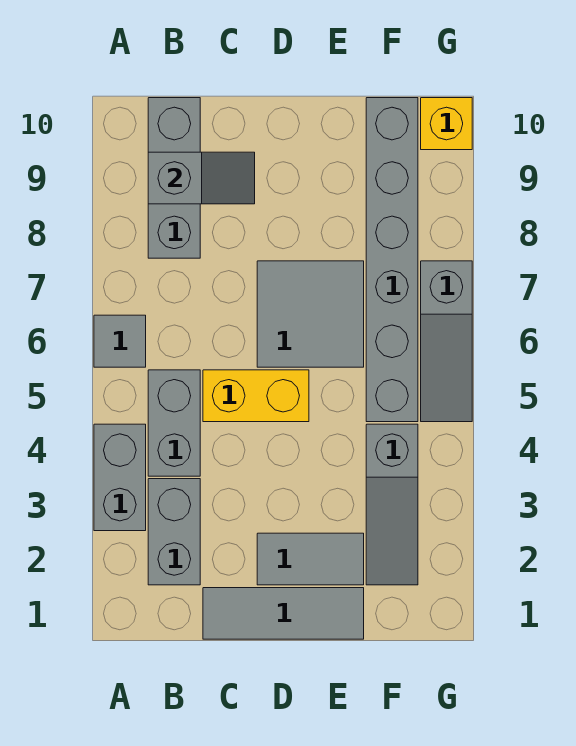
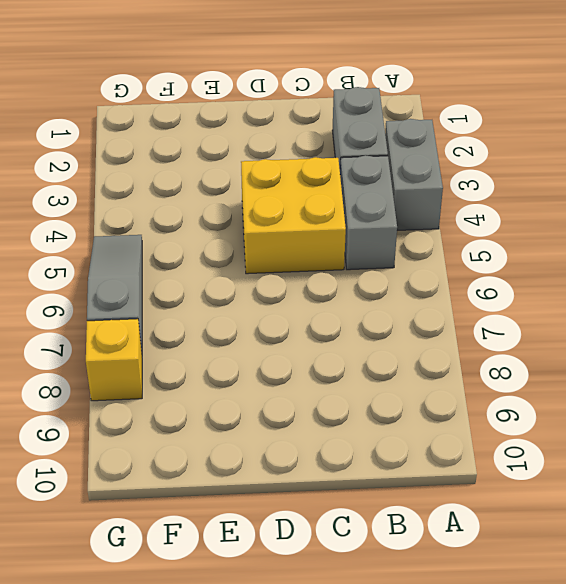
yellow 2x2 brick [241,157,346,274] -> yellow 1x2 brick [203,370,309,422]
yellow 1x1 brick [86,319,142,401] -> yellow 1x1 brick moved to [421,98,472,150]
none -> grey 1x1 tile [94,315,146,367]
none -> grey 1x3 brick [148,98,200,258]
none -> grey 1x3 tile [203,588,364,639]

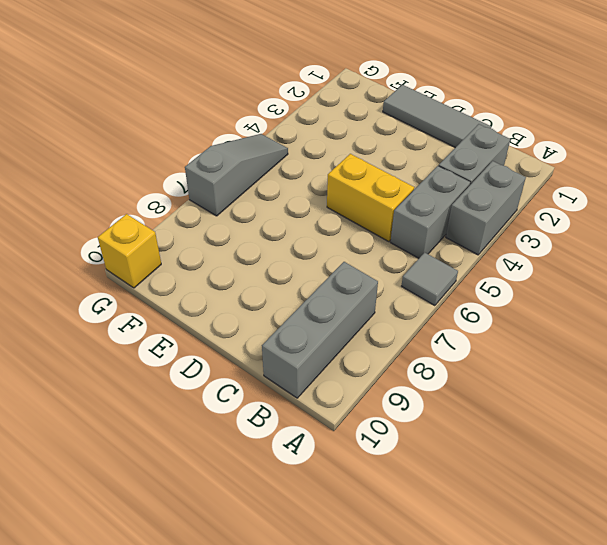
none -> grey 1x2 tile [257,533,364,585]
none -> grey 2x2 tile [257,261,364,367]
none -> grey 1x3 slope [366,424,418,585]

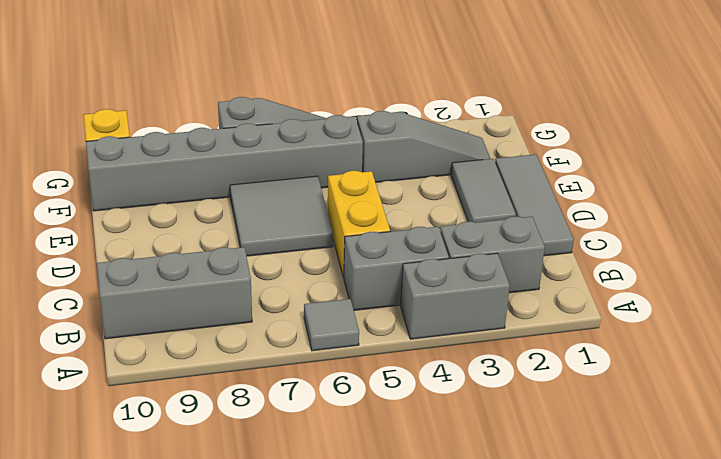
none -> grey 1x2 slope [148,152,255,204]

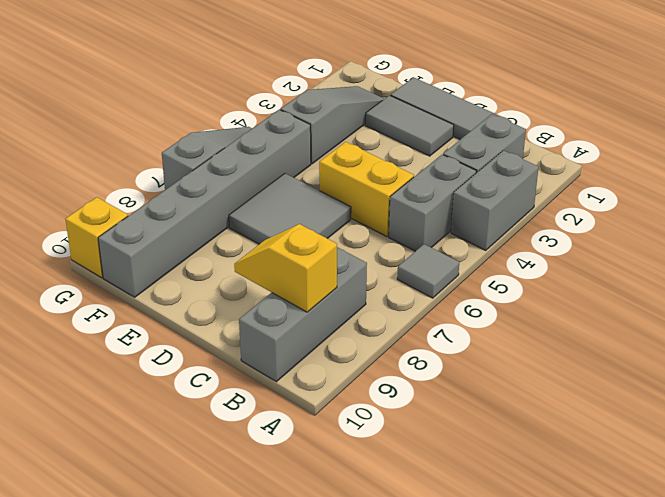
yellow 1x2 slope [234,224,337,312] -> grey 1x2 slope [148,152,255,204]

